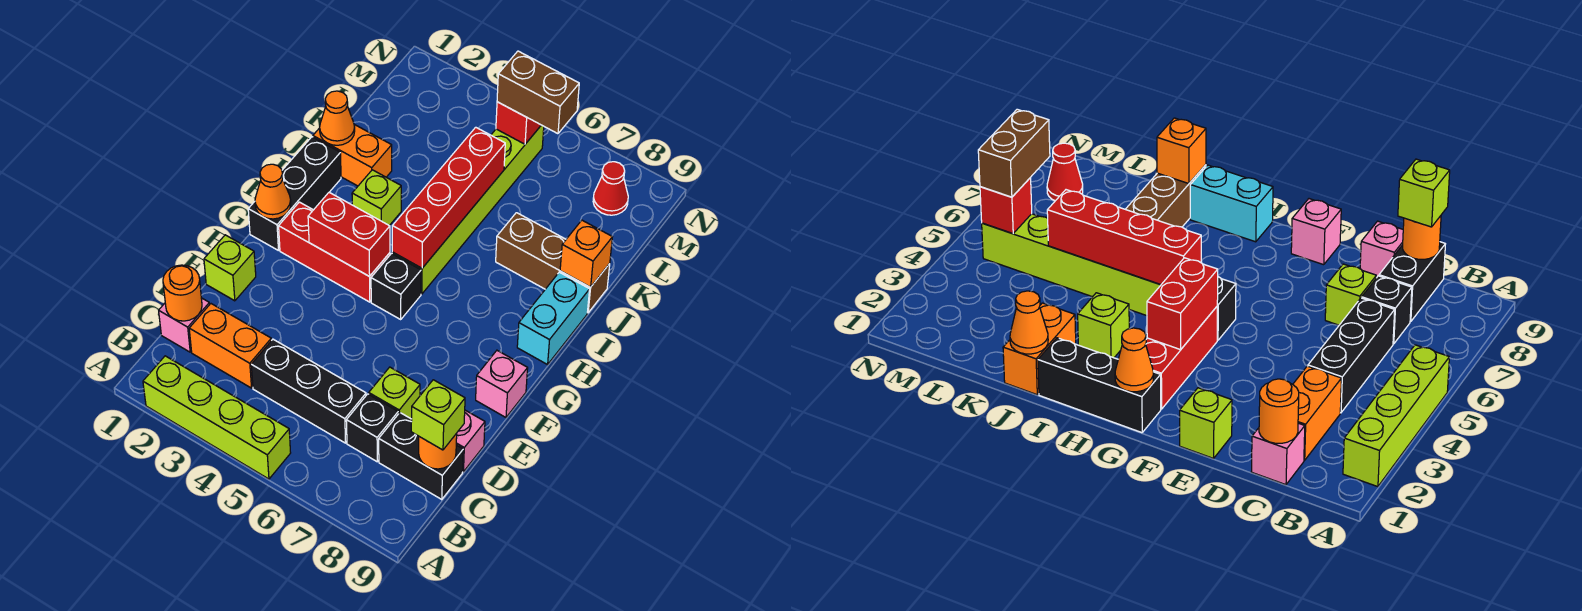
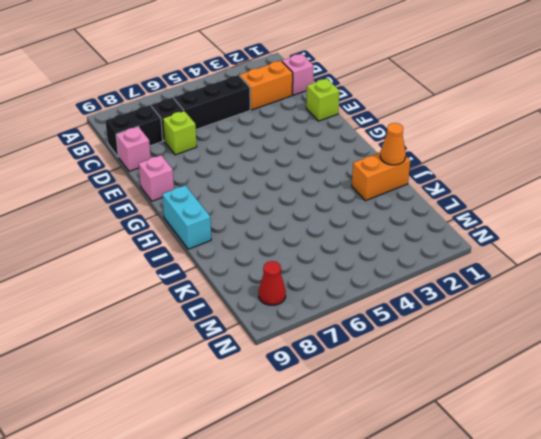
none -> lime 1x4 brick [143,356,291,479]
none -> black 1x3 brick [248,137,341,251]
none -> red 1x3 brick [279,202,390,302]

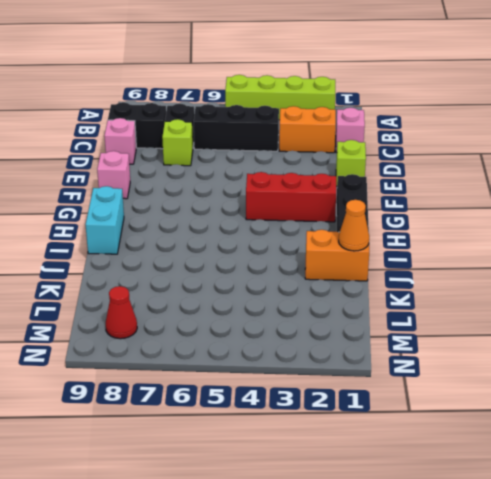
none -> black 1x1 brick [371,254,421,319]
none -> lime 1x6 brick [392,125,544,294]
none -> lime 1x1 brick [352,170,401,226]

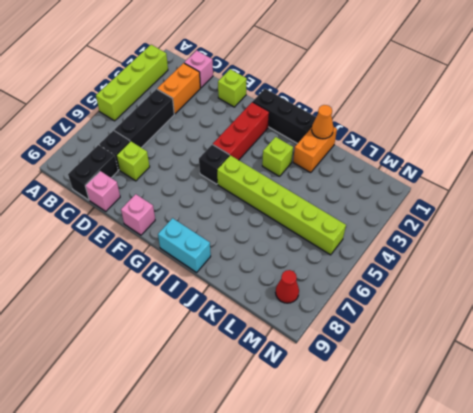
none -> brown 1x3 brick [496,213,610,313]
none -> orange 1x1 round brick [163,265,202,321]
none -> orange 1x1 round brick [419,433,457,469]

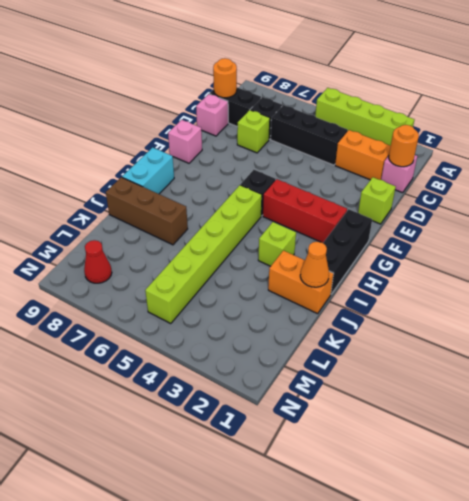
none -> orange 1x1 cone [255,164,291,219]
none -> red 1x2 brick [308,193,390,277]
none -> red 1x4 brick [392,127,505,268]

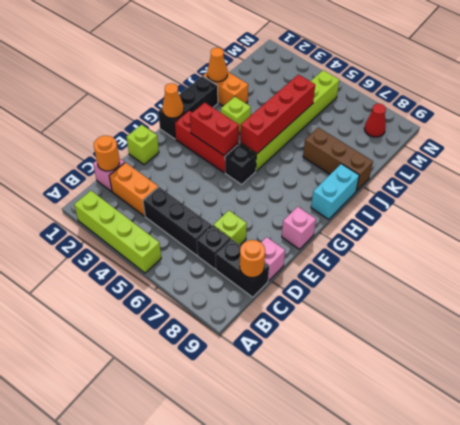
none -> orange 1x1 brick [560,220,612,287]
none -> red 1x1 brick [496,102,541,144]
none -> lime 1x1 brick [411,380,465,450]

